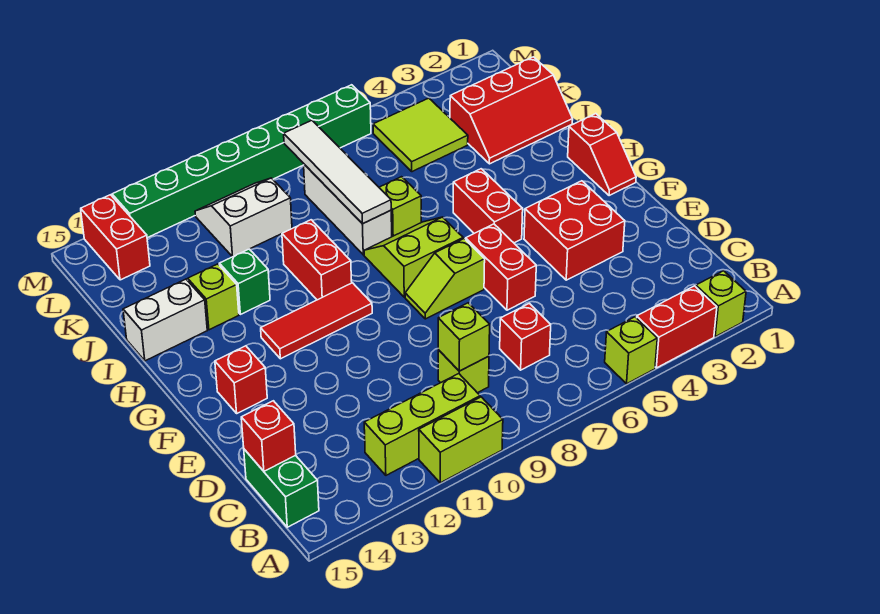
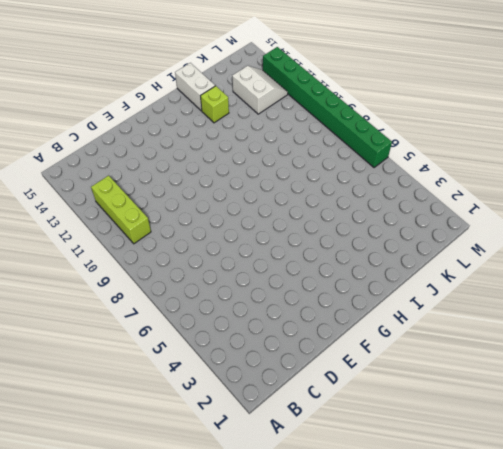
white 2x2 slope [232,66,288,114] -> white 2x2 slope moved to [195,178,292,257]
none -> lime 1x1 brick [696,271,746,337]
none -> red 1x2 brick [637,286,717,368]
none -> lime 1x1 brick [605,317,657,384]
none -> lime 1x2 brick [419,397,503,483]

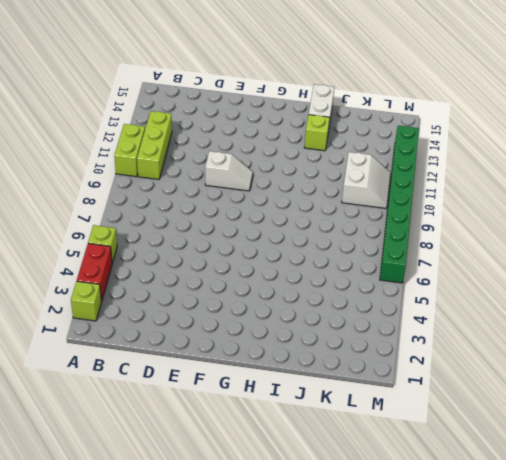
white 1x2 slope [205,151,253,191] -> none
none -> green 1x2 brick [244,449,319,527]
none -> red 1x1 brick [500,303,551,370]
none -> lime 1x1 brick [438,350,489,393]
none -> red 2x2 brick [524,181,625,280]

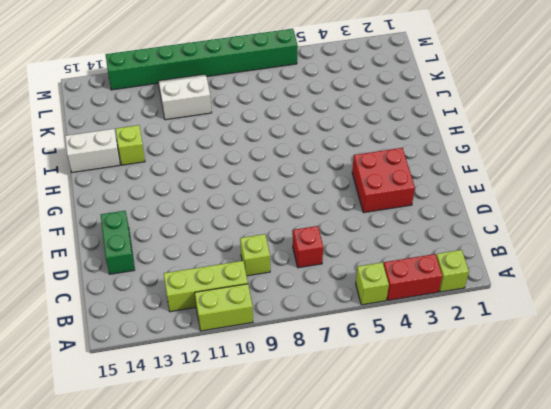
green 1x2 brick [101,211,135,274] -> green 1x2 brick moved to [244,449,319,527]
none -> red 1x2 brick [466,224,536,310]
none -> lime 1x2 slope [405,239,485,319]
none -> red 1x1 brick [215,346,267,413]
none -> red 1x2 slope [568,114,636,196]

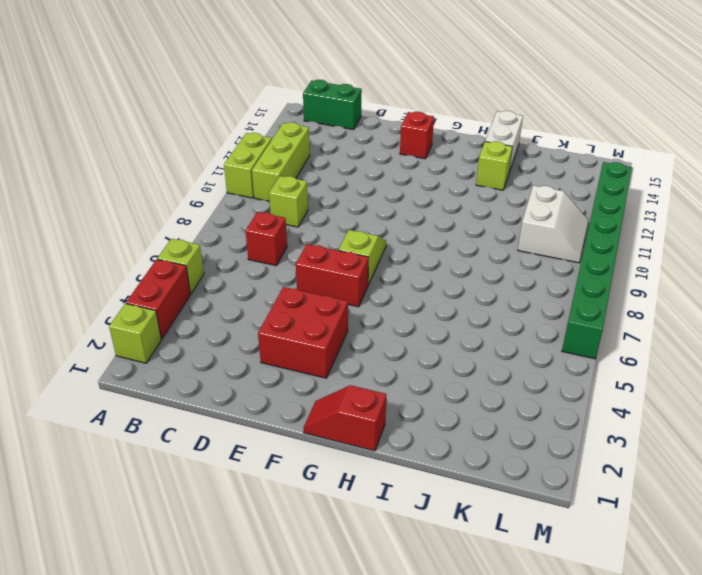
none -> red 1x2 brick [453,169,523,243]
none -> lime 2x2 slope [364,217,463,297]
none -> red 1x3 tile [261,283,372,359]
none -> red 1x2 brick [282,220,352,300]

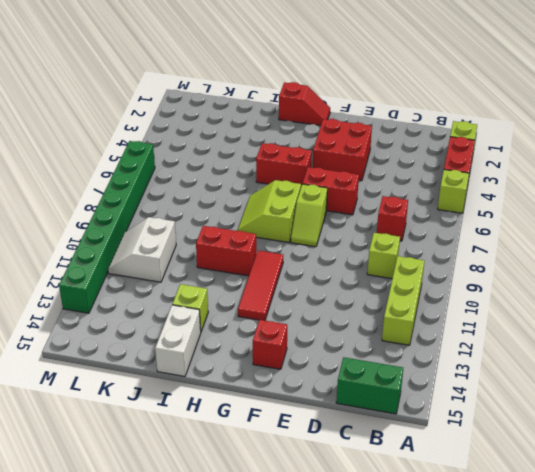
none -> lime 1x2 brick [419,397,503,483]
none -> lime 1x1 brick [379,177,421,237]
none -> white 1x3 brick [304,164,392,255]
none -> green 1x1 brick [219,249,270,314]

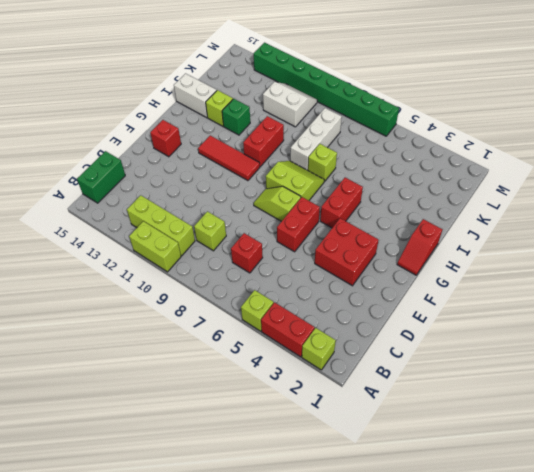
none -> red 2x3 slope [450,57,573,164]
none -> lime 2x2 tile [373,98,468,172]
none -> red 1x2 brick [81,195,150,280]
none -> lime 1x1 brick [438,303,490,371]

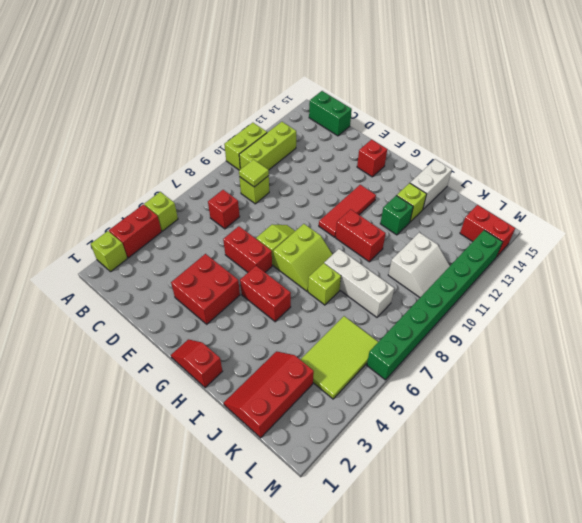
lime 1x1 tile [239,160,269,187] -> lime 1x1 brick [438,303,490,371]
lime 2x3 tile [300,316,378,399] -> lime 2x2 tile [373,98,468,172]
none -> red 1x1 brick [241,401,296,471]
none -> white 1x4 tile [284,120,391,224]

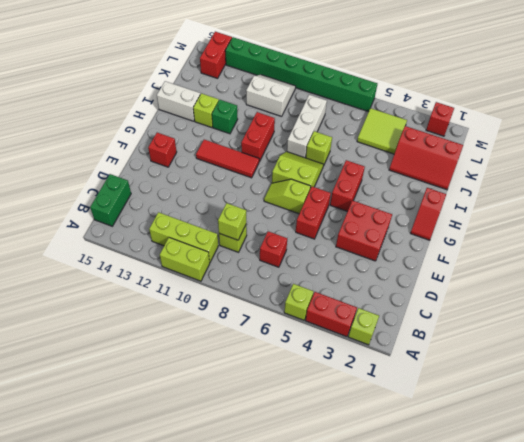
red 1x1 brick [426,102,454,136] -> red 1x1 brick moved to [241,401,296,471]
none -> white 1x4 tile [284,120,391,224]

